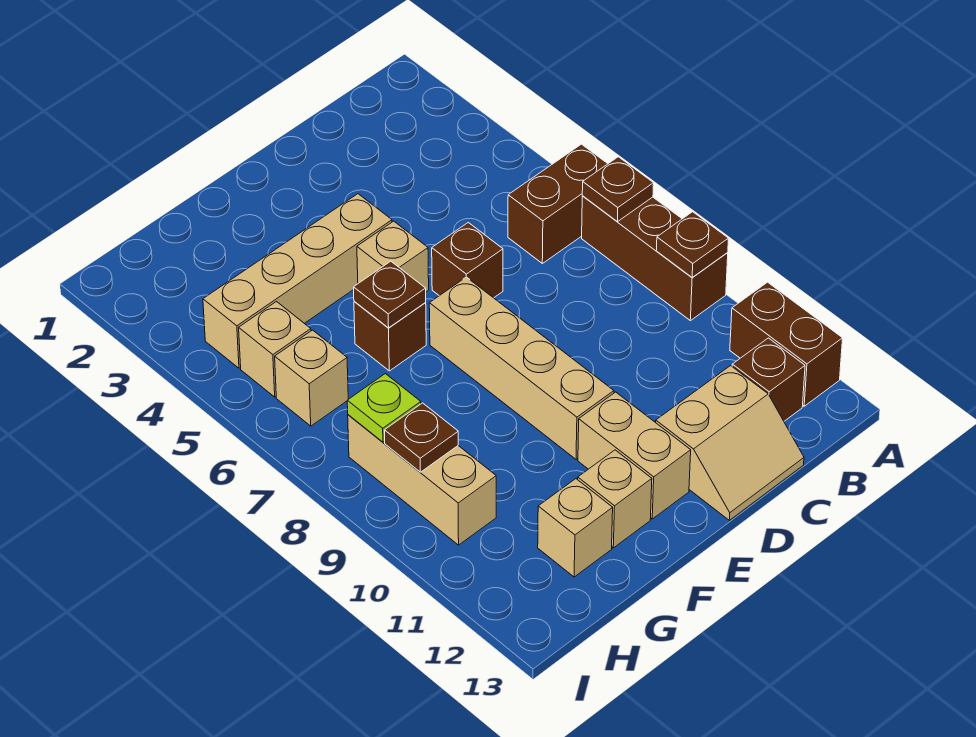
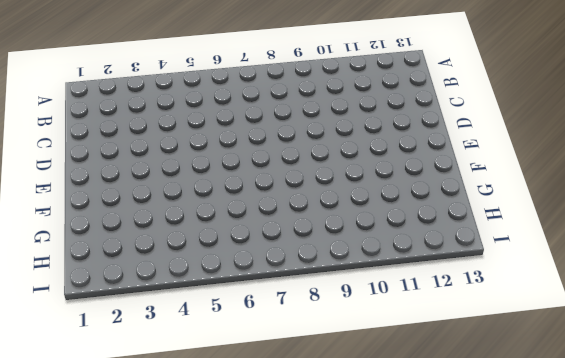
none -> brown 1x2 brick [508,144,608,263]
none -> brown 1x3 brick [582,196,728,321]
none -> brown 1x2 brick [730,282,843,406]

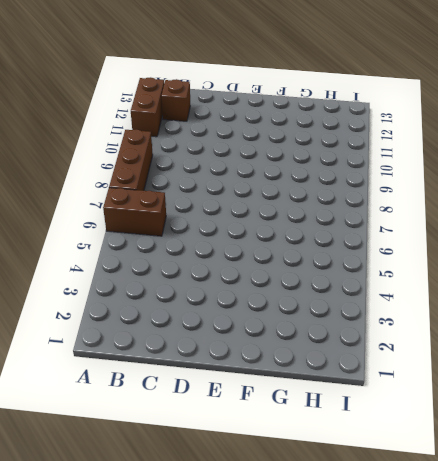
none -> tan 2x2 slope [656,366,804,520]
none -> brown 1x1 brick [432,222,503,298]
none -> tan 1x4 brick [203,194,392,368]

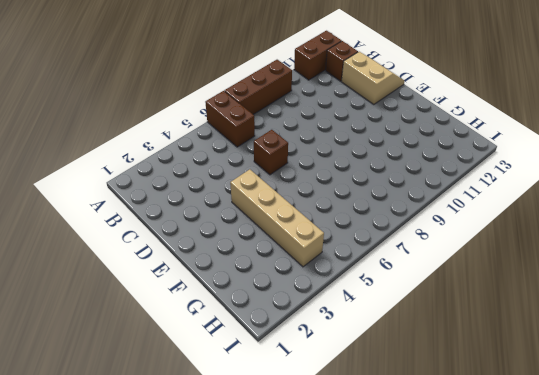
none -> tan 1x1 brick [357,221,429,292]
none -> tan 1x4 brick [429,277,614,459]
none -> tan 1x2 brick [578,392,691,519]

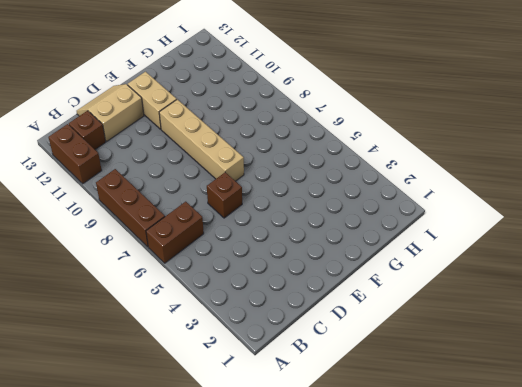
none -> tan 1x4 brick [203,194,392,368]
none -> tan 1x1 brick [357,221,429,292]
none -> brown 1x1 brick [354,301,426,371]

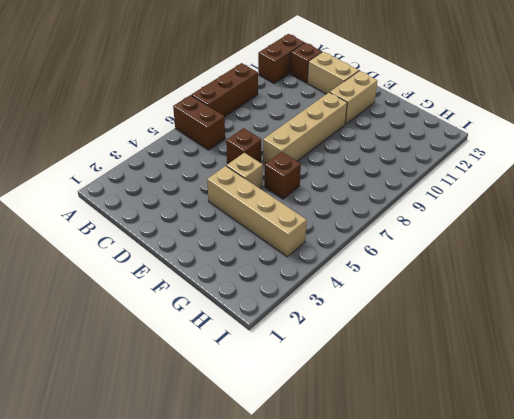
none -> tan 1x1 brick [578,450,652,548]
none -> tan 1x1 brick [538,479,613,577]
none -> tan 1x1 brick [239,302,311,397]

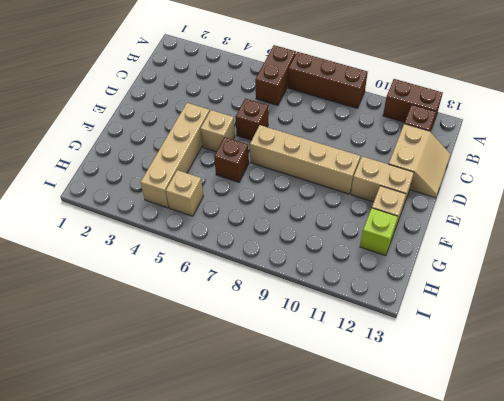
lime 1x1 brick [360,208,398,256] -> tan 1x1 brick [538,479,613,577]
none -> tan 1x1 brick [275,330,348,426]
none -> tan 1x3 brick [348,415,496,545]
none -> brown 1x1 plate [582,157,654,222]

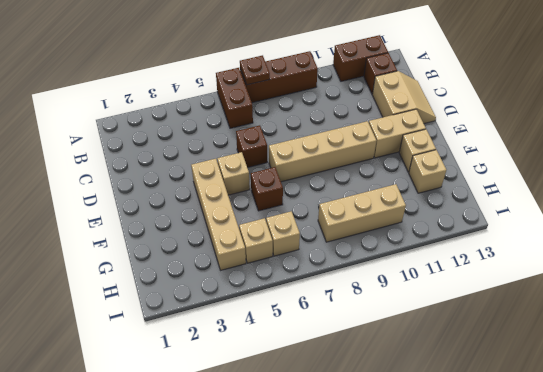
none -> brown 1x1 plate [656,212,729,278]
none -> brown 1x1 plate [354,261,426,328]
none -> lime 1x1 plate [347,374,421,442]

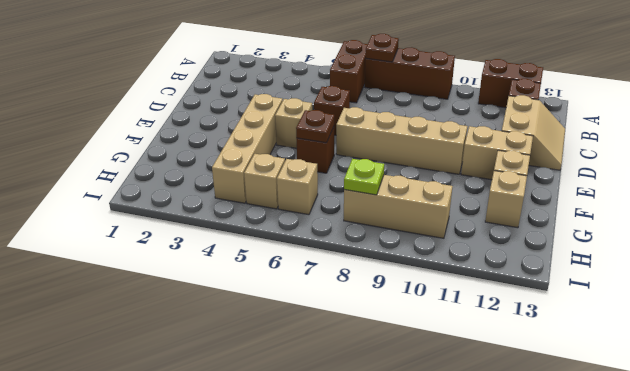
none -> brown 1x1 plate [656,212,729,278]
none -> brown 1x1 plate [385,403,458,472]

